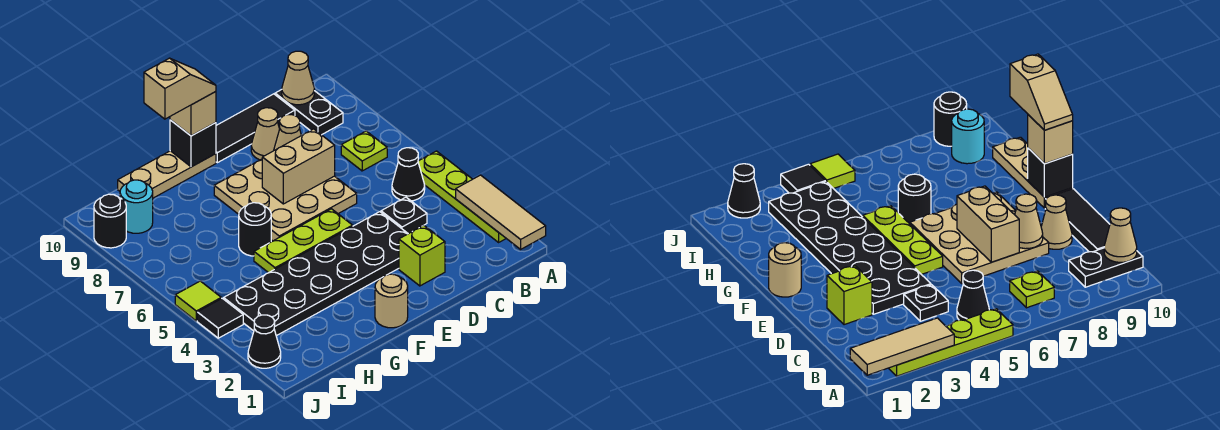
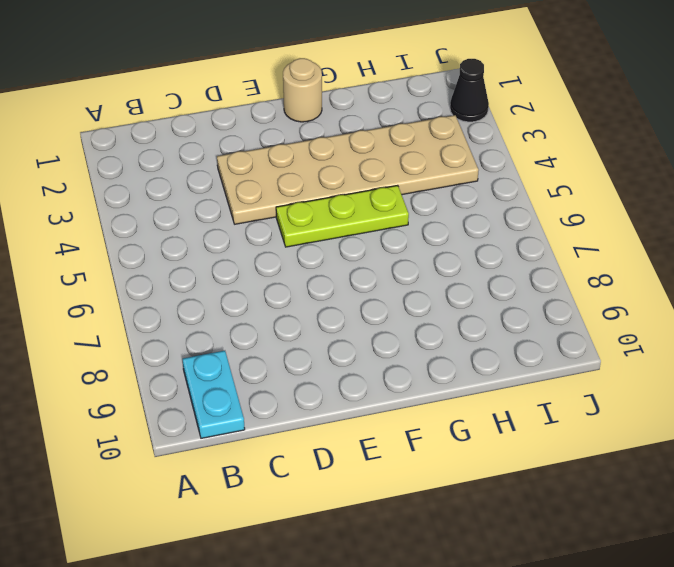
cyan 1x2 plate [183,351,245,438] -> black 1x2 plate [275,90,343,135]
tan 2x6 plate [217,115,479,224] -> black 2x6 plate [224,212,408,336]
none -> lime 1x4 plate [418,151,506,242]
none -> black 1x1 cone [392,148,425,201]
none -> lime 1x1 plate [341,131,387,171]

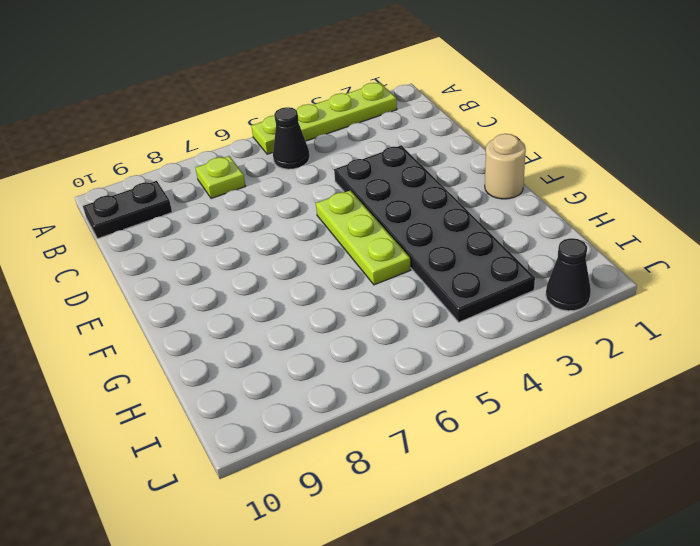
none -> black 1x1 plate [381,197,427,234]
none -> black 1x3 tile [216,94,295,163]
none -> lime 1x1 brick [399,225,445,286]

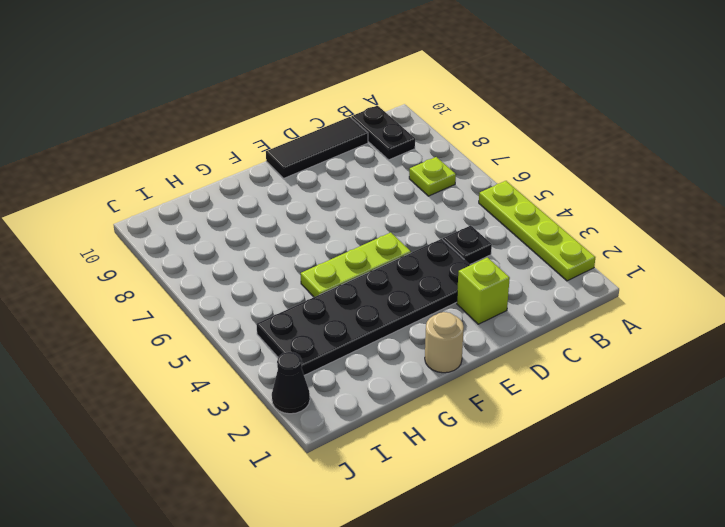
none -> black 1x1 cone [392,148,425,201]
none -> tan 3x3 plate [214,159,357,241]
none -> tan 1x1 cone [251,108,280,160]

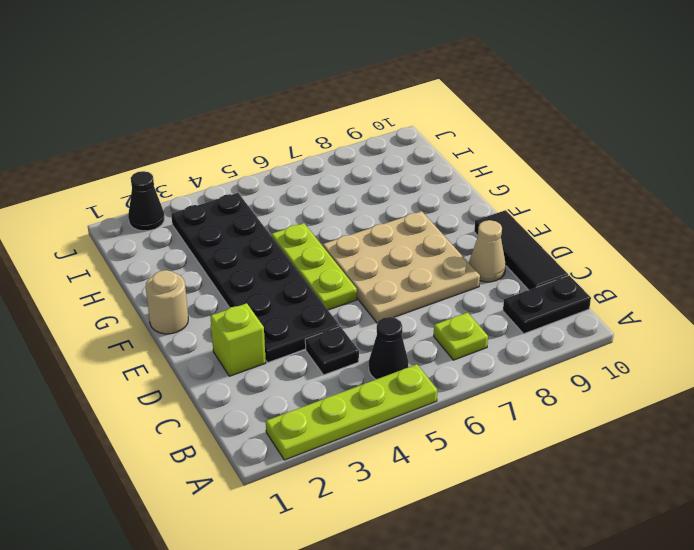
none -> tan 1x3 plate [118,151,216,198]
none -> black 1x1 round brick [239,203,271,256]
none -> cyan 1x1 round brick [120,180,153,233]

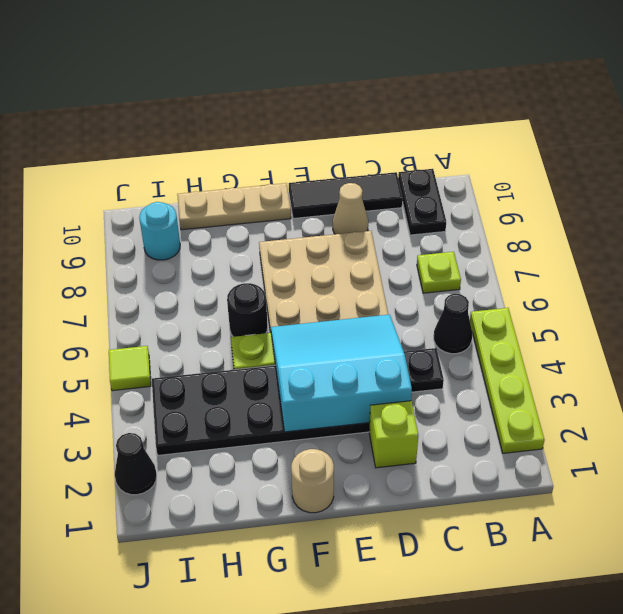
cyan 3x3 slope [271,315,412,432] -> none
none -> black 1x1 tile [197,298,243,338]
none -> black 1x1 round brick [94,194,126,248]
none -> tan 1x3 tile [456,175,546,249]

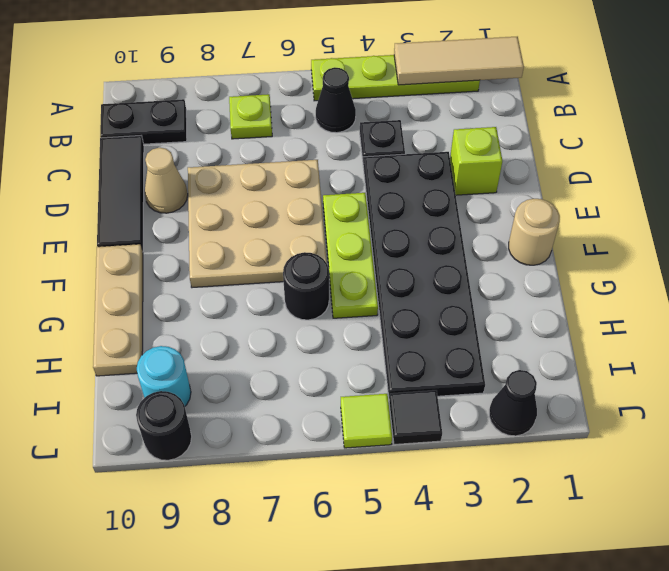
none -> tan 1x1 cone [282,51,314,105]
none -> tan 1x2 brick [262,129,335,204]
none -> tan 1x1 cone [274,115,301,150]

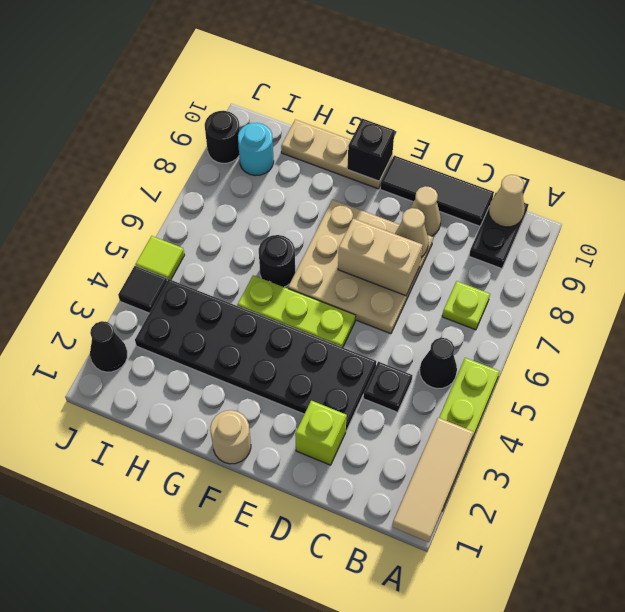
none -> tan 1x1 brick [170,92,216,136]
none -> tan 1x2 slope [144,58,216,119]

